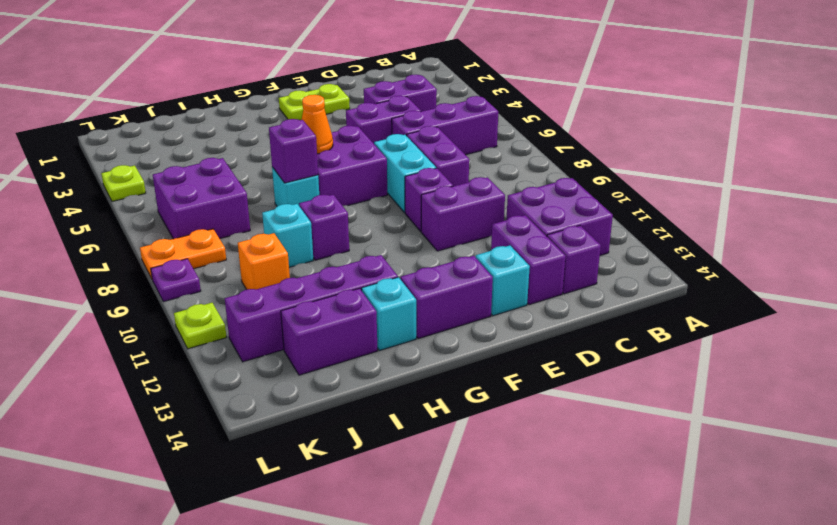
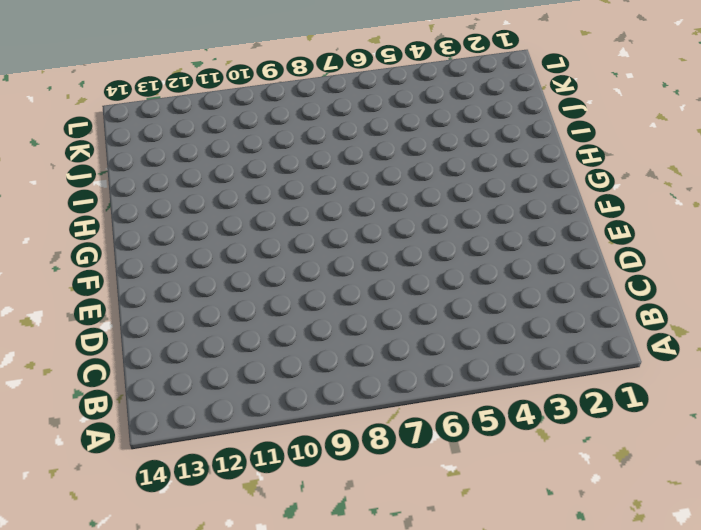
none -> purple 1x3 brick [392,96,498,155]
none -> purple 2x2 brick [506,178,613,256]
none -> purple 1x2 brick [364,75,437,111]

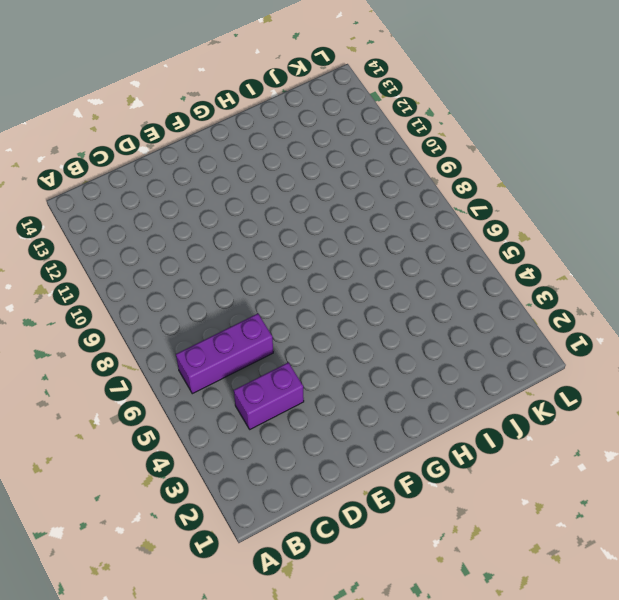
none -> purple 2x2 brick [506,178,613,256]
none -> purple 1x1 brick [547,226,601,294]
none -> purple 1x2 brick [346,96,421,143]

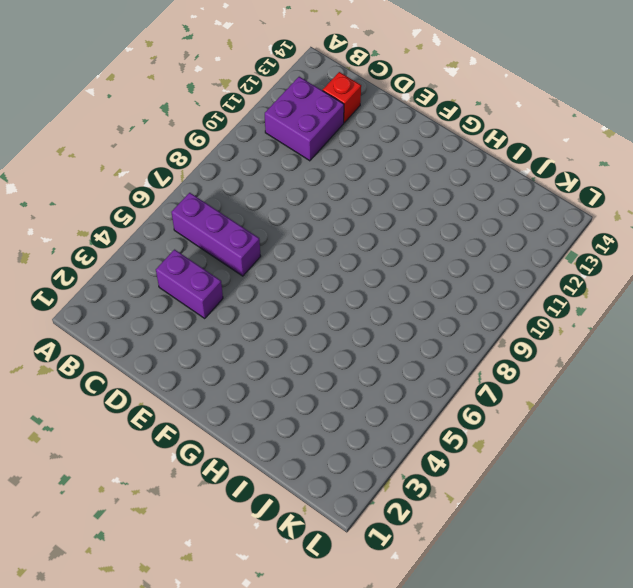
red 1x1 brick [323,72,361,123] -> purple 1x1 brick [547,226,601,294]
none -> purple 1x2 brick [346,96,421,143]
none -> purple 1x2 brick [407,126,469,186]
none -> purple 1x2 brick [421,177,505,251]

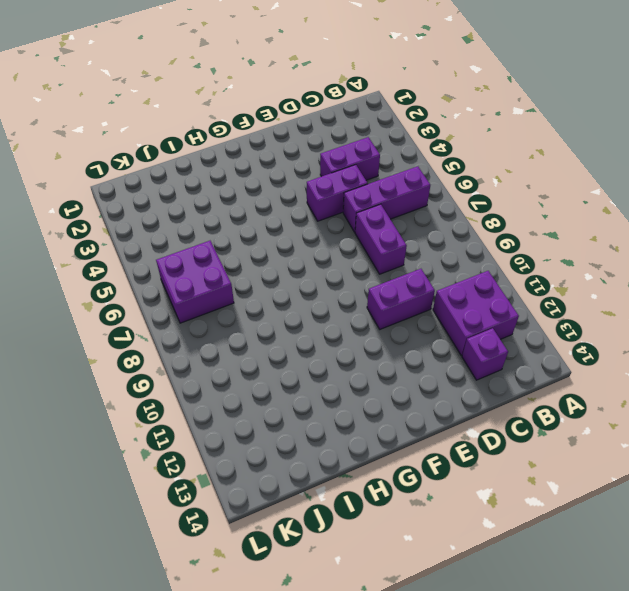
none -> purple 1x2 brick [491,215,566,305]
none -> lime 1x2 plate [279,84,350,120]
none -> cyan 1x2 brick [374,134,436,213]

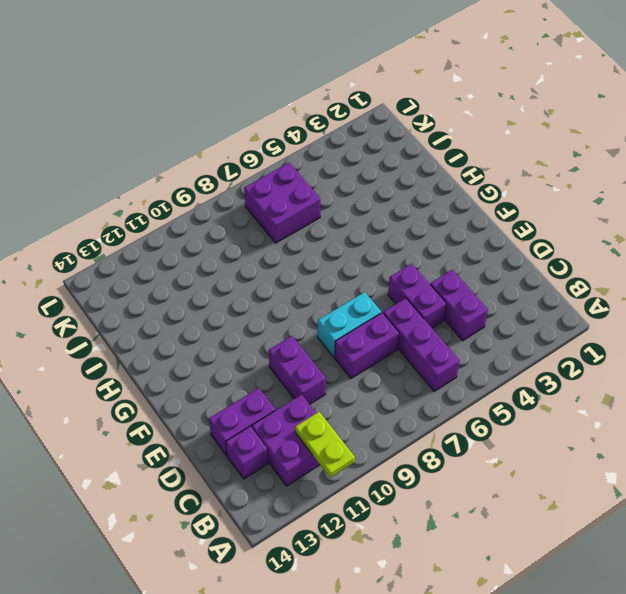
lime 1x2 plate [295,412,355,478] -> lime 1x2 plate moved to [279,84,350,120]
none -> purple 1x1 brick [405,168,453,231]
none -> cyan 1x1 brick [476,245,530,316]
none -> purple 2x2 brick [317,126,387,206]

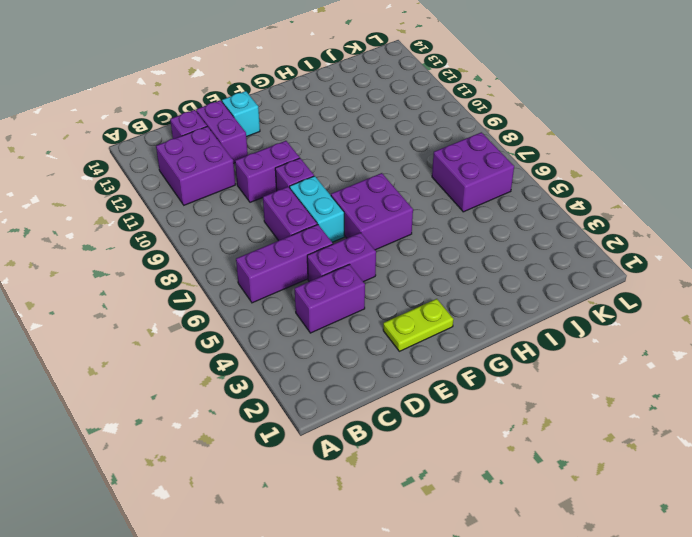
none -> purple 1x2 brick [401,256,493,339]
none -> cyan 1x1 brick [272,167,319,206]
none -> purple 1x1 brick [299,195,349,260]

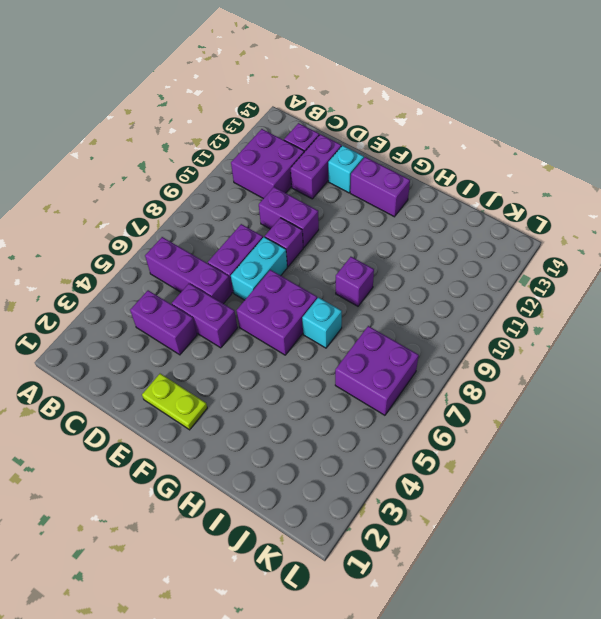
none -> purple 1x4 brick [225,255,398,362]
none -> cyan 1x1 brick [362,277,416,351]
none -> cyan 1x1 brick [262,204,313,267]

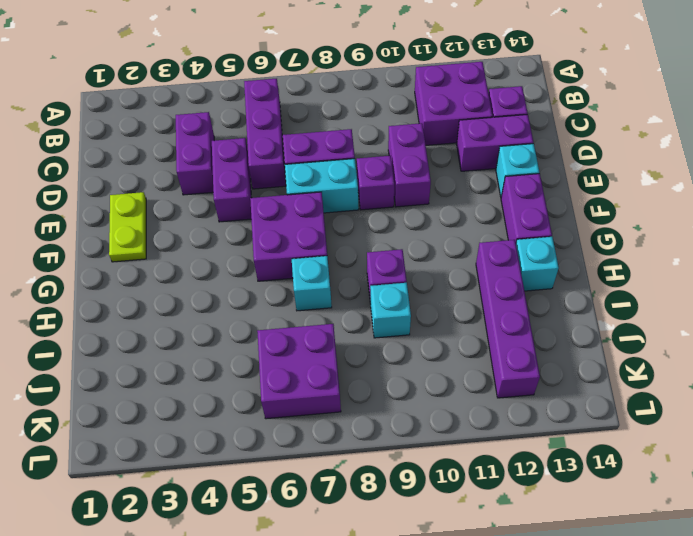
none -> purple 1x2 brick [281,288,378,375]
none -> orange 1x1 brick [238,233,290,289]
none -> orange 1x2 plate [140,229,226,279]

